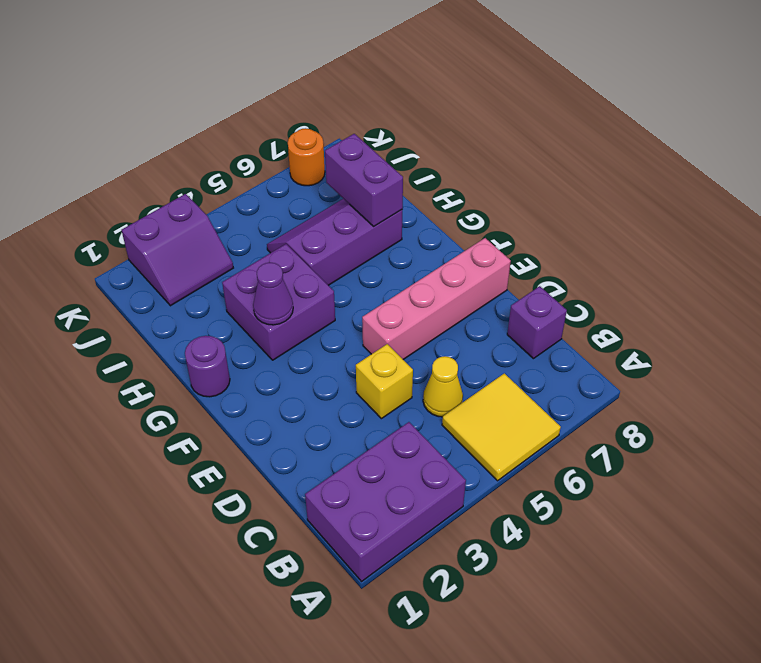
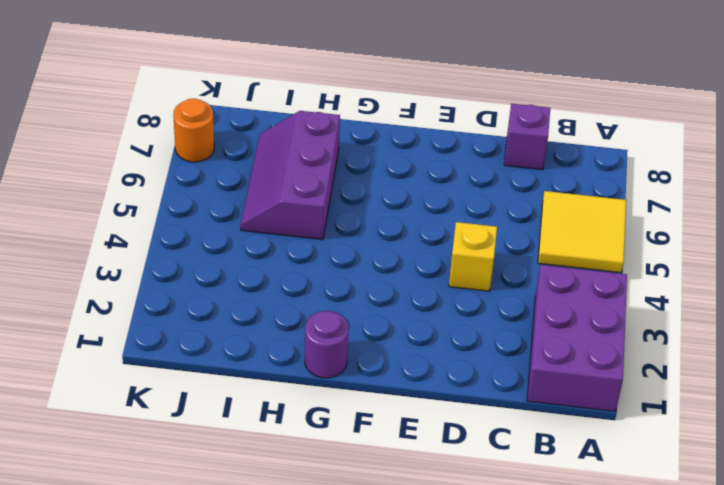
none -> yellow 1x1 cone [423,356,463,417]
none -> pink 1x4 brick [362,238,511,359]
none -> purple 2x2 brick [222,244,335,360]

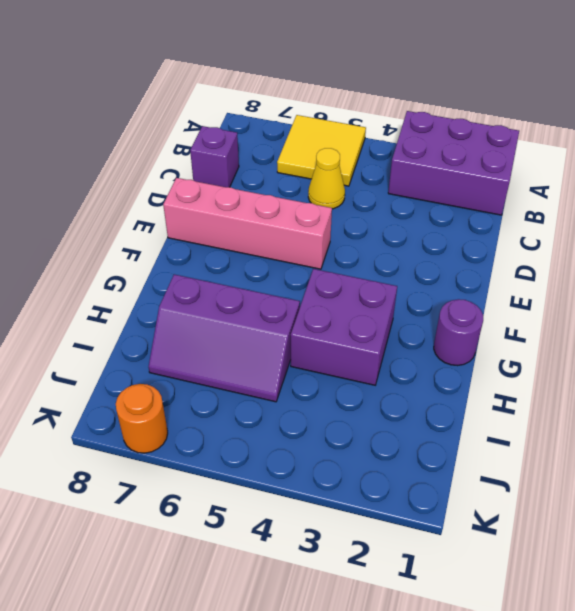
none -> yellow 1x1 brick [356,344,413,419]
none -> purple 2x2 slope [122,194,233,306]
none -> purple 1x1 cone [253,263,293,325]

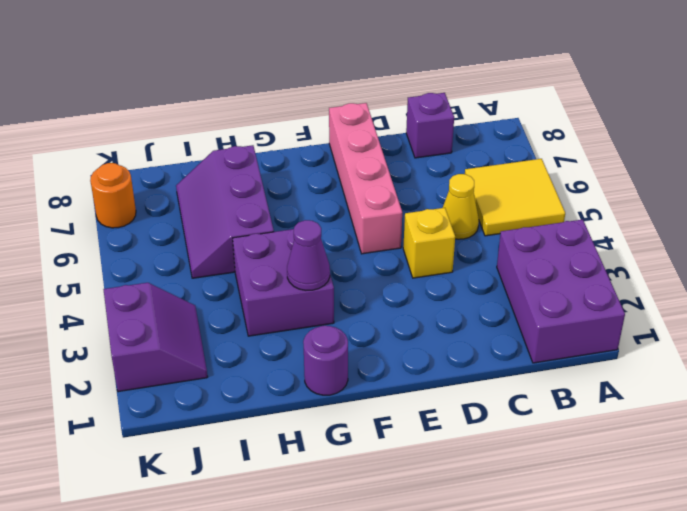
none -> purple 1x2 brick [325,134,403,226]

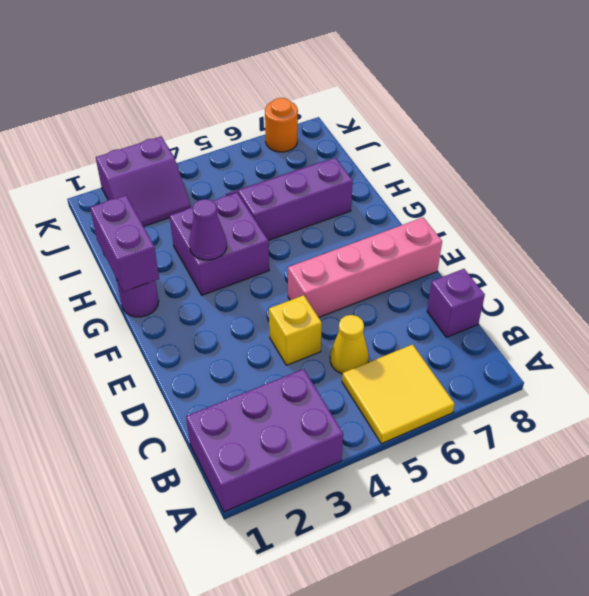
purple 1x2 brick [90,195,159,292] -> purple 1x2 brick moved to [325,134,403,226]

